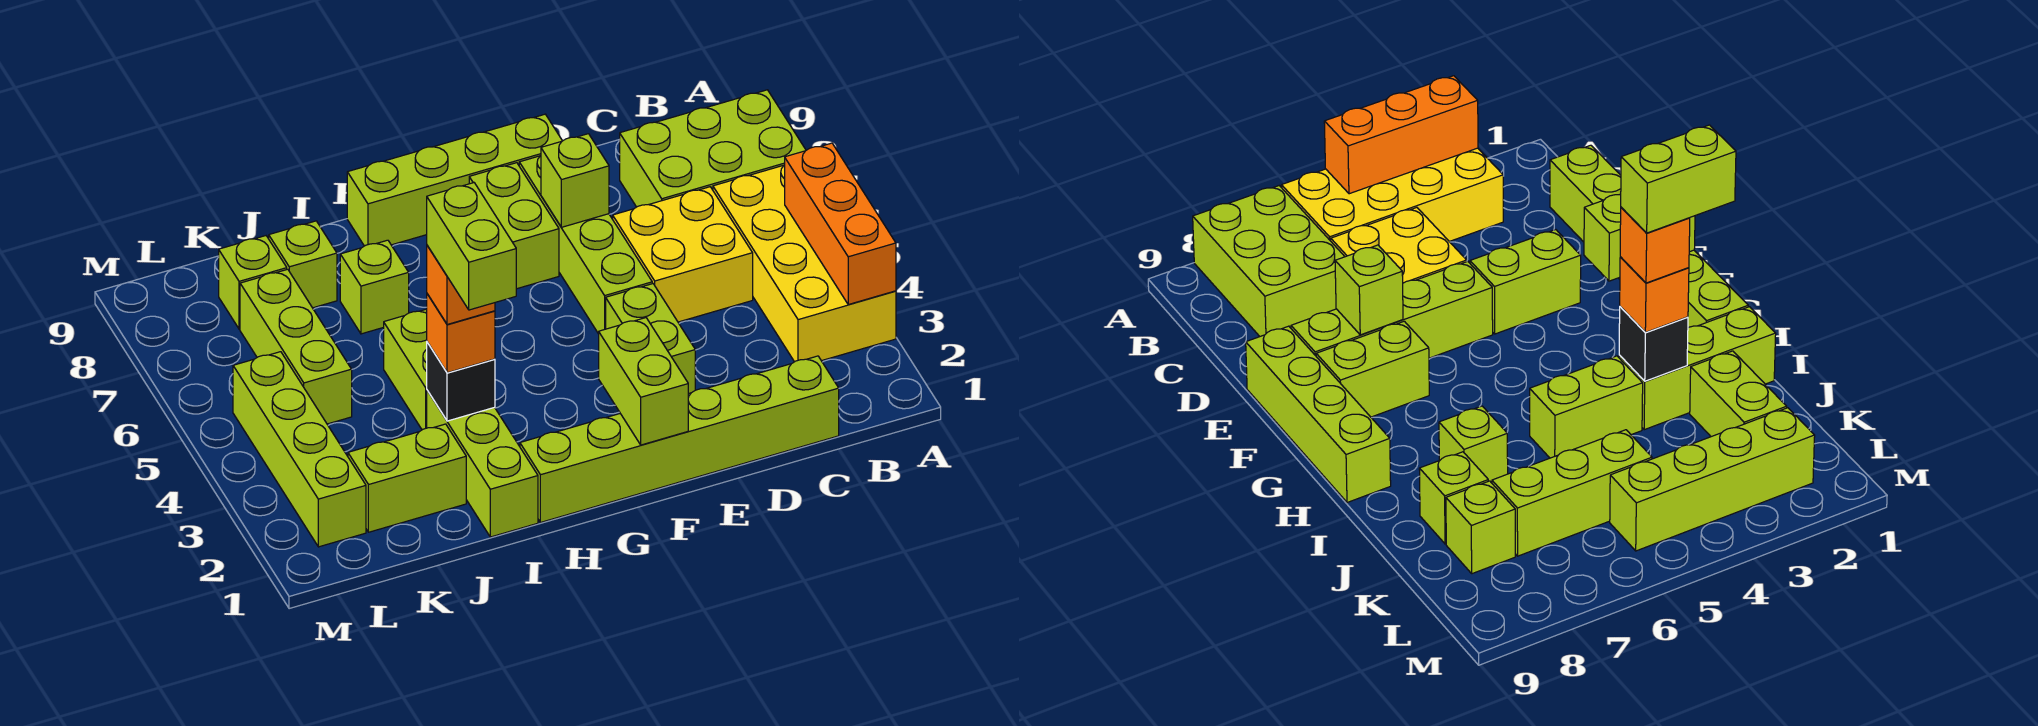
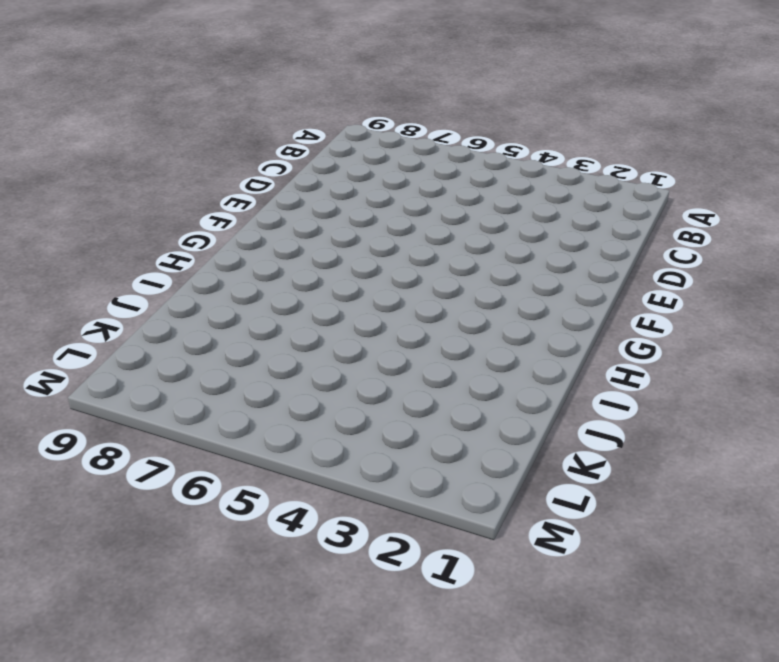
none -> yellow 2x4 brick [713,165,896,362]
none -> lime 2x3 brick [620,90,806,207]
none -> lime 1x6 brick [520,356,839,522]

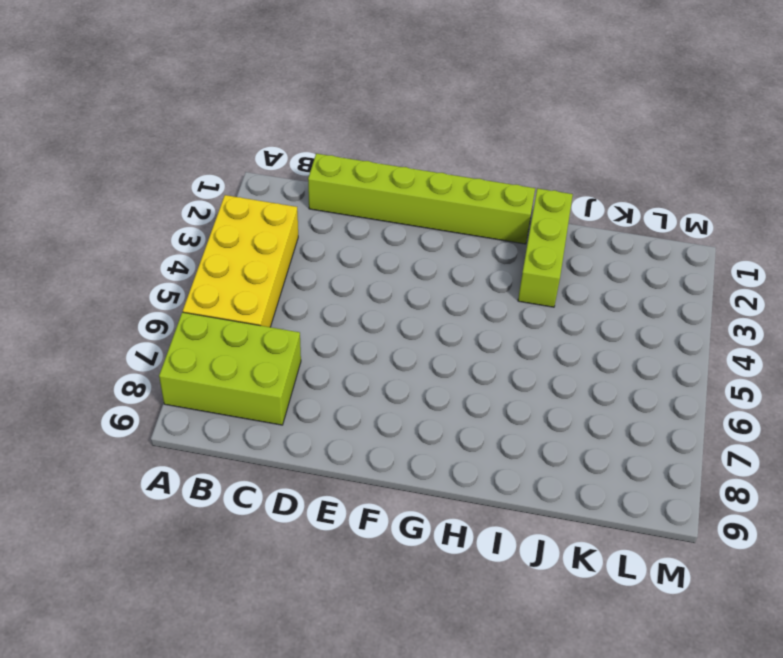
none -> yellow 2x2 brick [613,187,753,322]
none -> lime 1x2 brick [606,284,695,394]
none -> lime 1x4 brick [519,156,652,334]

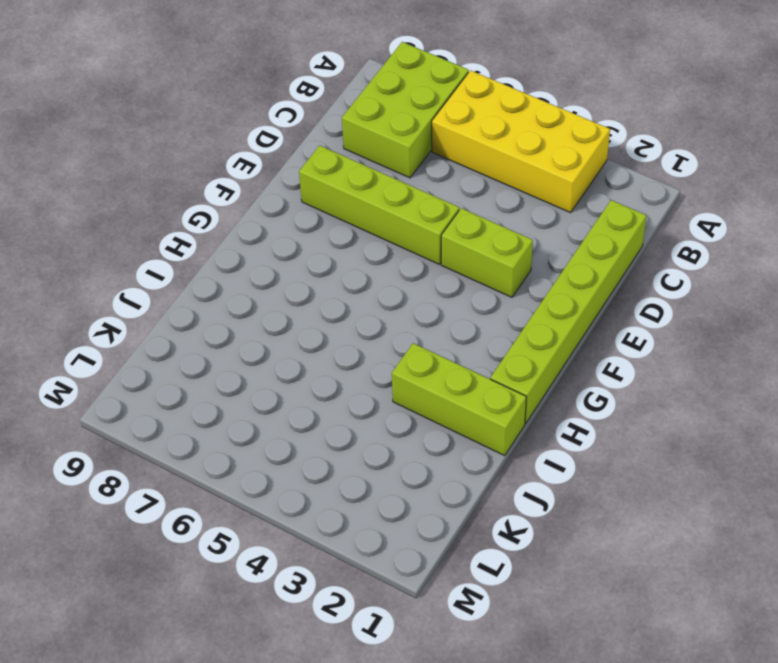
none -> yellow 2x2 brick [613,187,753,322]
none -> lime 1x4 brick [347,114,562,246]
none -> lime 1x2 brick [469,163,559,289]

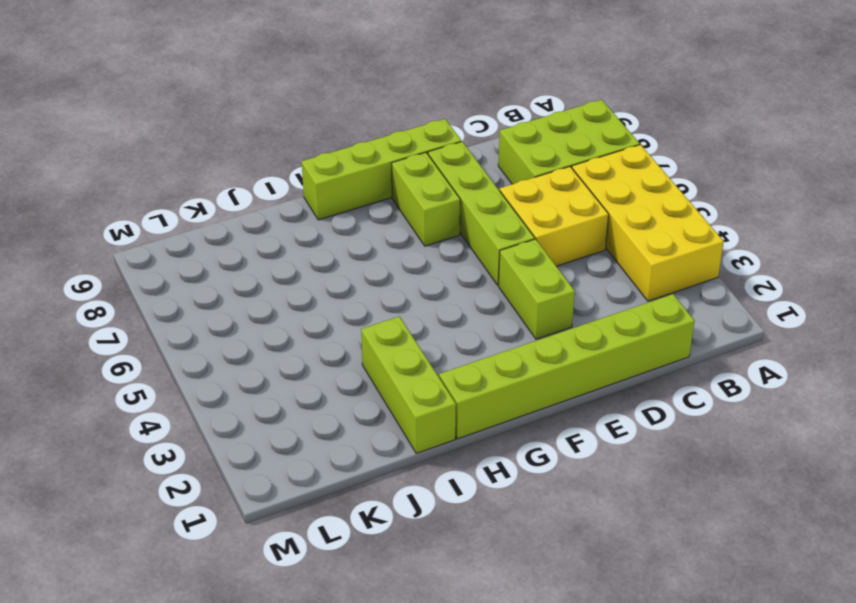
none -> lime 1x2 brick [384,309,427,430]
none -> lime 1x1 brick [340,240,409,334]
none -> lime 1x2 brick [348,424,466,532]

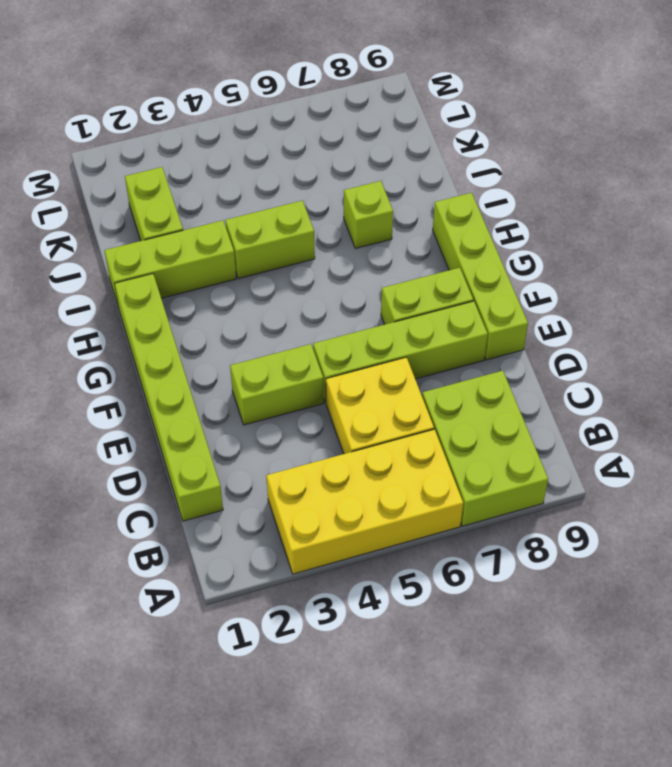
none -> lime 1x1 brick [269,221,337,308]
none -> lime 1x3 brick [240,269,352,424]
none -> lime 1x1 brick [219,236,287,329]

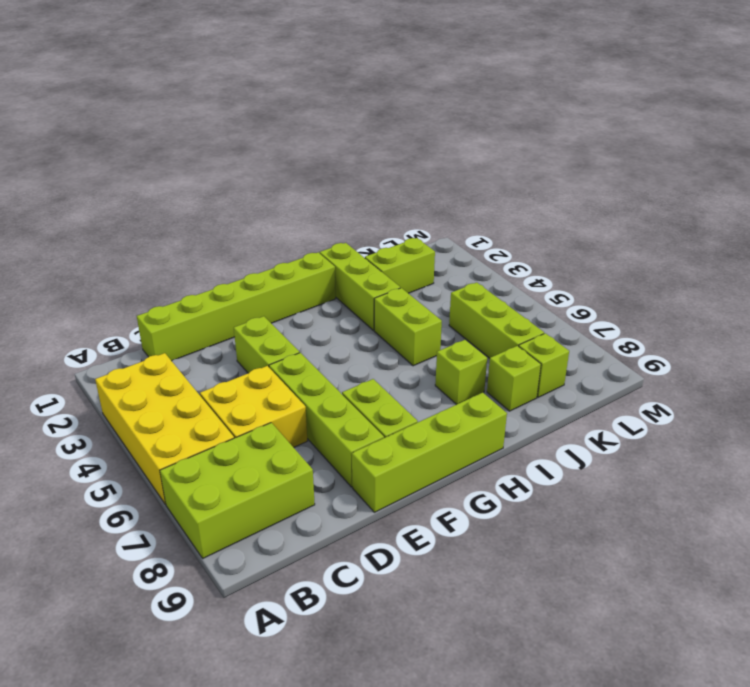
none -> lime 1x4 brick [233,352,366,547]
none -> orange 1x3 brick [785,143,896,304]
none -> lime 1x1 brick [541,134,609,227]

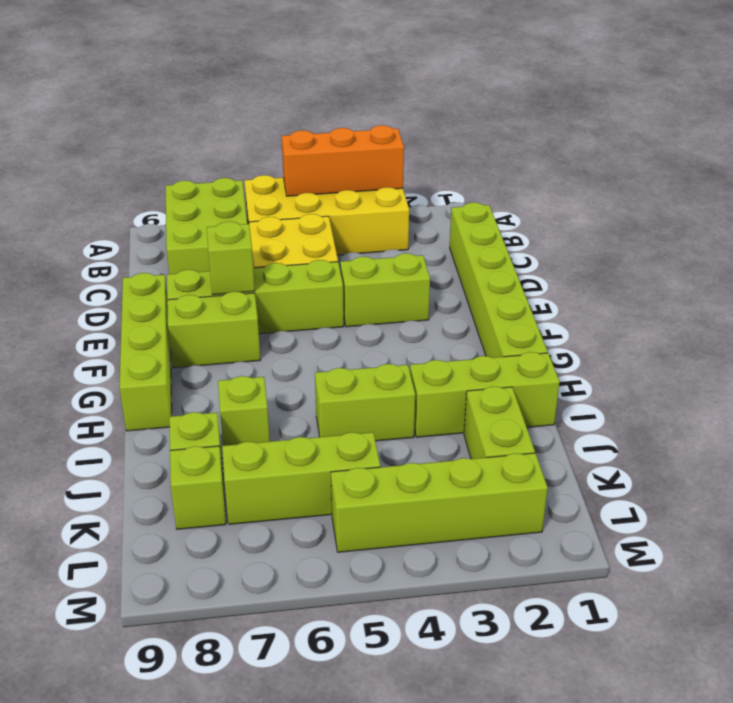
none -> lime 1x2 brick [599,318,688,445]
none -> black 1x1 brick [427,342,495,421]
none -> orange 1x1 brick [427,294,495,373]

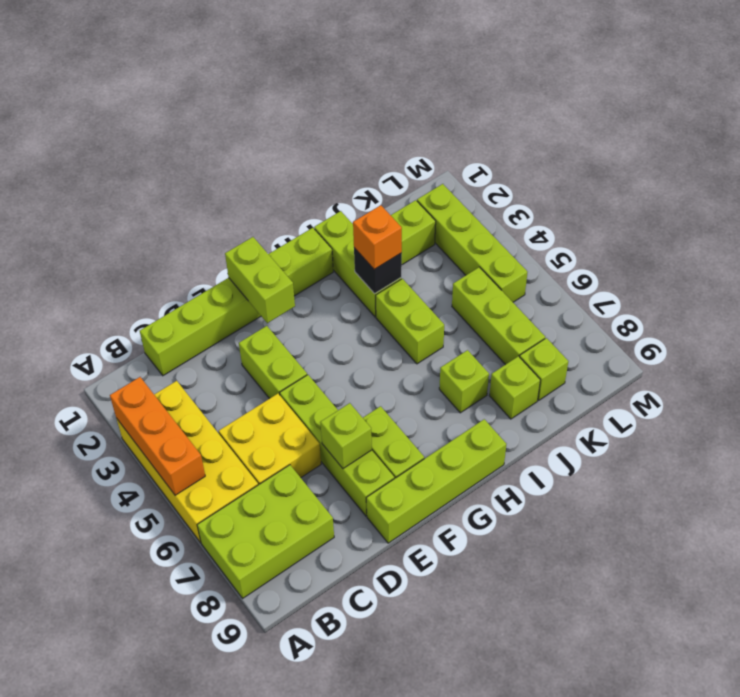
none -> orange 1x1 brick [427,246,495,325]
none -> lime 1x2 brick [427,183,516,310]

